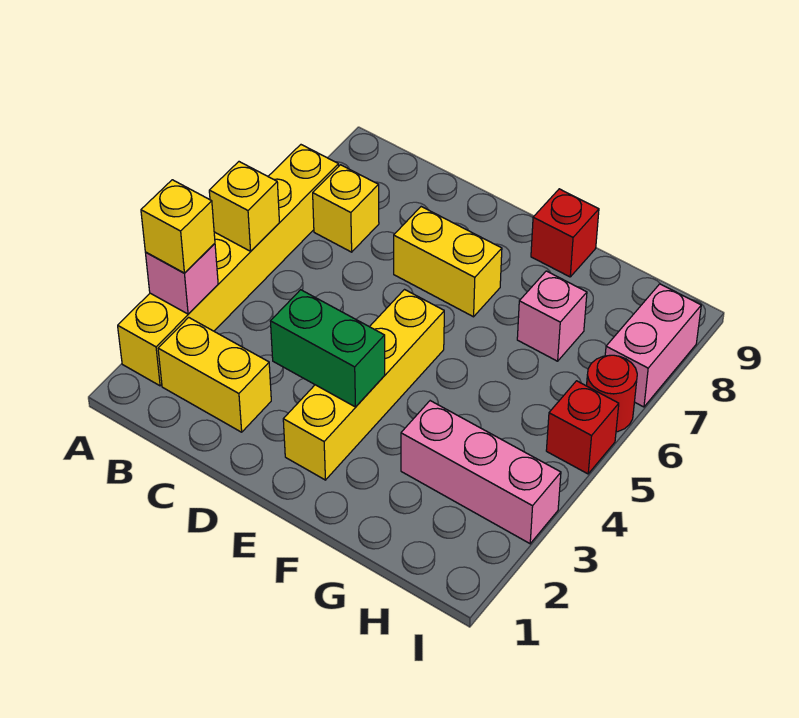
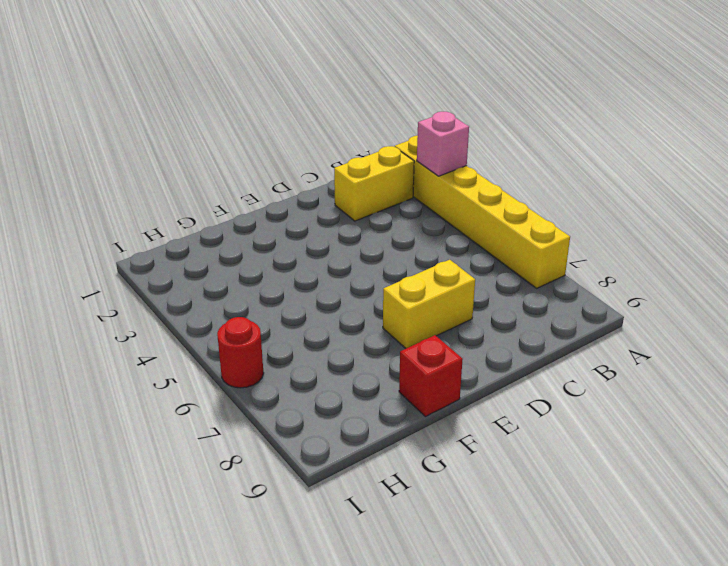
none -> yellow 1x1 brick [313,165,379,252]
none -> yellow 1x4 brick [283,290,444,480]
none -> pink 1x3 brick [401,401,561,544]

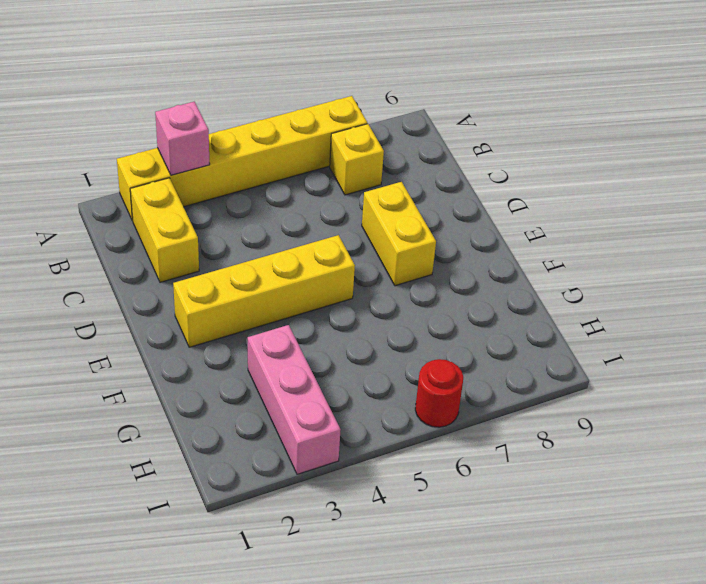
none -> red 1x1 brick [531,189,599,277]
none -> pink 1x1 brick [517,271,587,361]
none -> red 1x1 brick [546,381,619,474]

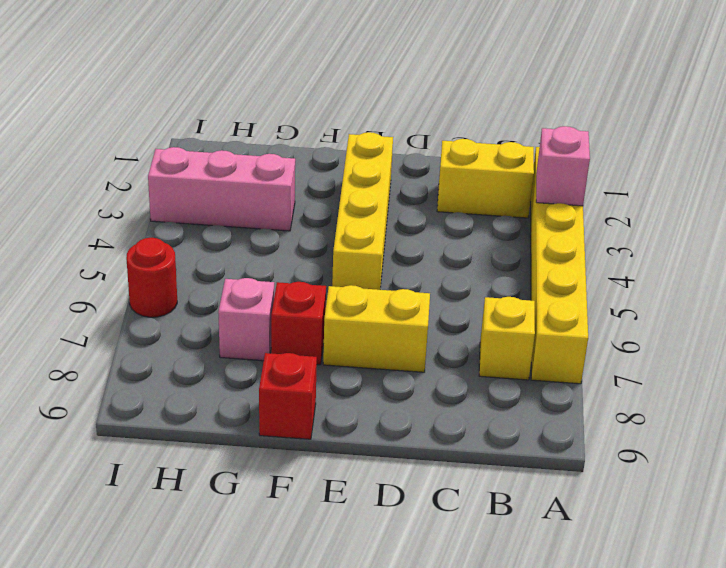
red 1x1 brick [271,282,326,365] -> red 1x1 brick moved to [546,381,619,474]
none -> pink 1x2 brick [605,284,701,407]
none -> yellow 1x1 brick [209,162,279,251]
none -> green 1x2 brick [270,290,385,407]

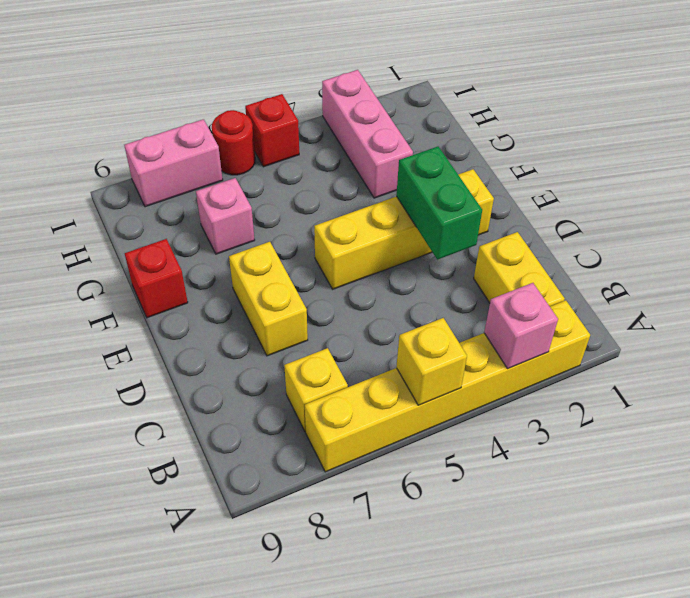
none -> yellow 1x1 brick [141,180,215,273]

